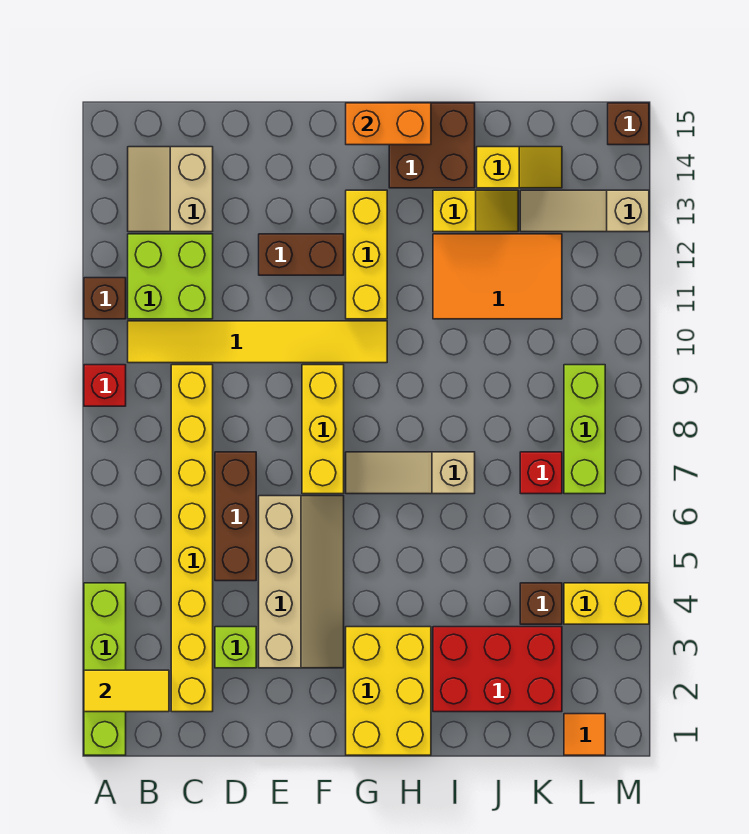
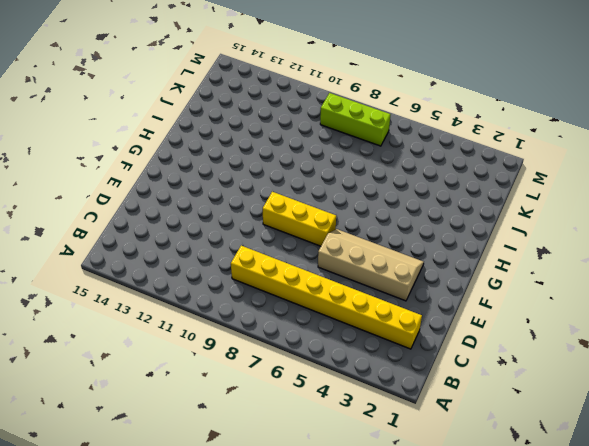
none -> lime 1x4 brick [84,583,126,755]
none -> red 1x1 brick [84,365,126,406]
none -> brown 1x1 brick [84,278,126,319]

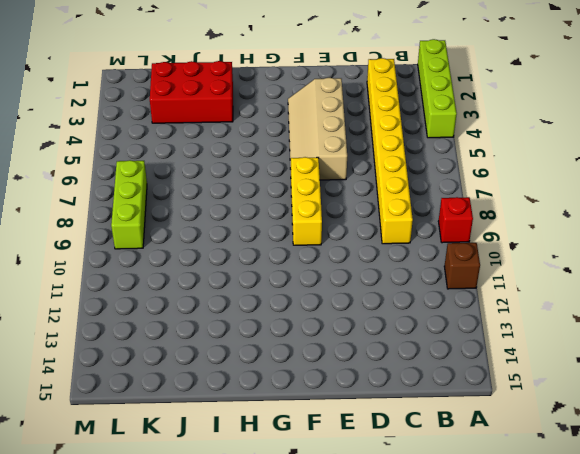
none -> yellow 1x6 tile [128,321,387,363]
none -> lime 2x2 brick [128,234,213,319]
none -> tan 2x2 slope [128,147,213,232]

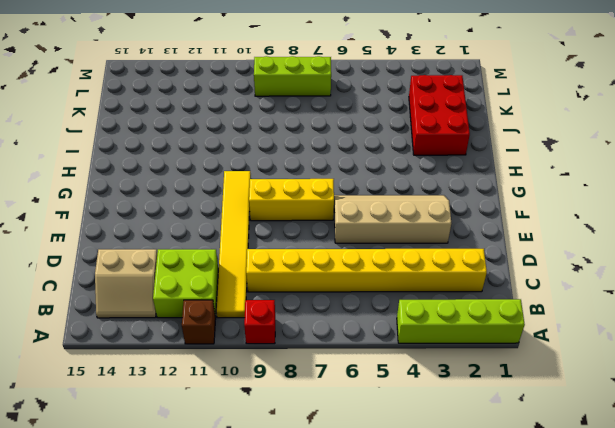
none -> lime 1x1 brick [215,627,256,668]
none -> brown 1x3 brick [215,452,256,581]
none -> brown 1x2 brick [259,234,344,275]

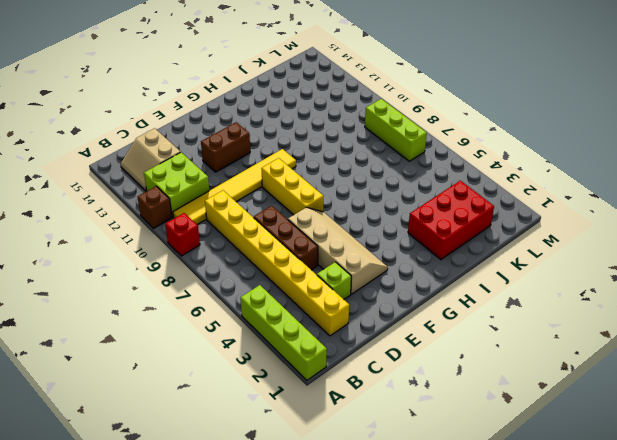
none -> yellow 2x3 brick [346,627,431,755]
none -> tan 1x3 slope [346,452,475,494]
none -> yellow 1x3 brick [346,190,387,319]

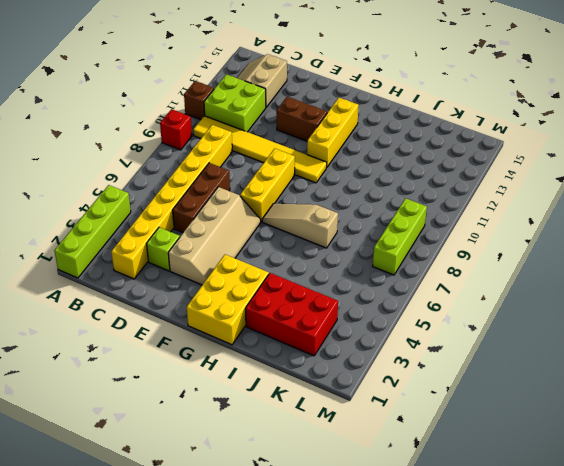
none -> brown 2x2 brick [389,103,475,188]
none -> orange 2x3 tile [433,234,562,319]
none -> yellow 1x2 slope [433,190,518,232]

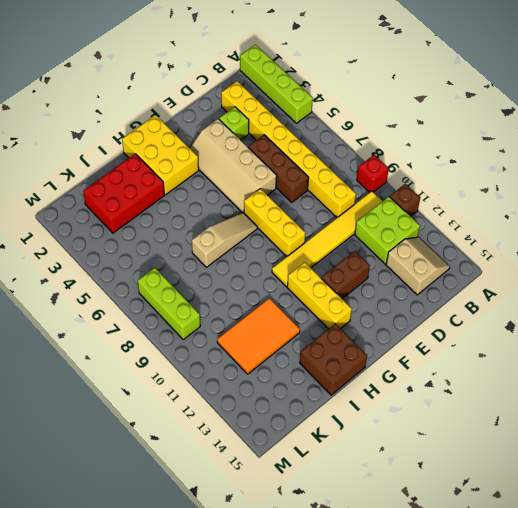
none -> yellow 1x2 slope [433,190,518,232]
none -> yellow 1x2 slope [477,147,562,188]
none -> brown 1x1 brick [520,583,562,624]

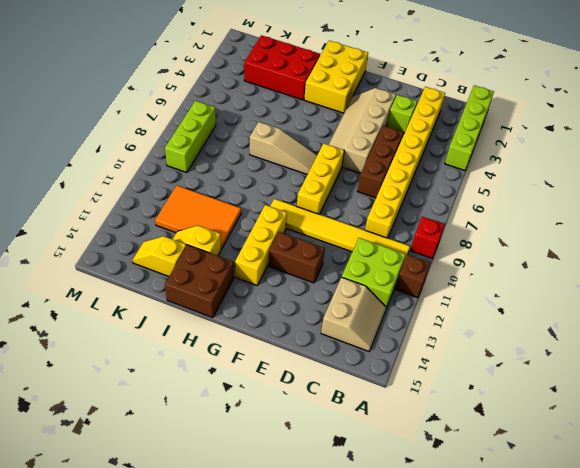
none -> brown 1x1 brick [520,583,562,624]
none -> red 1x1 brick [520,452,562,494]
none -> tan 1x3 slope [520,190,649,232]

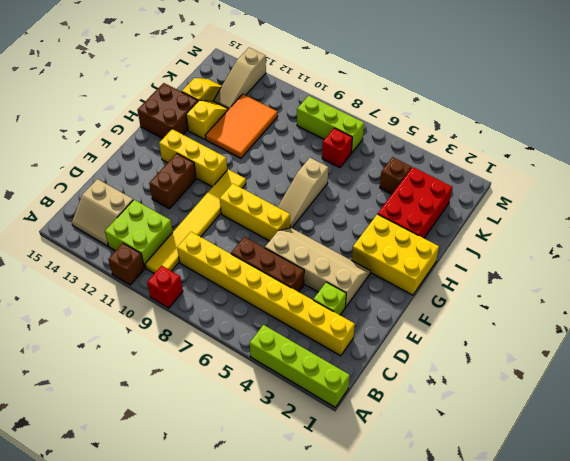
none -> orange 1x1 tile [564,714,605,755]
none -> yellow 1x2 brick [564,583,649,624]
none -> brown 1x1 brick [608,103,649,145]

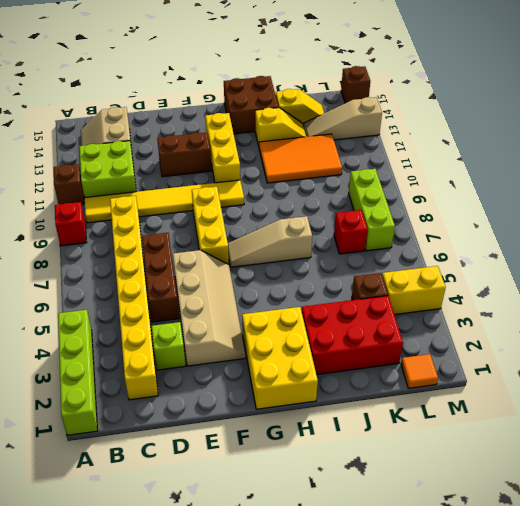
none -> yellow 1x2 tile [84,670,169,712]
none -> orange 1x2 brick [346,103,431,145]

